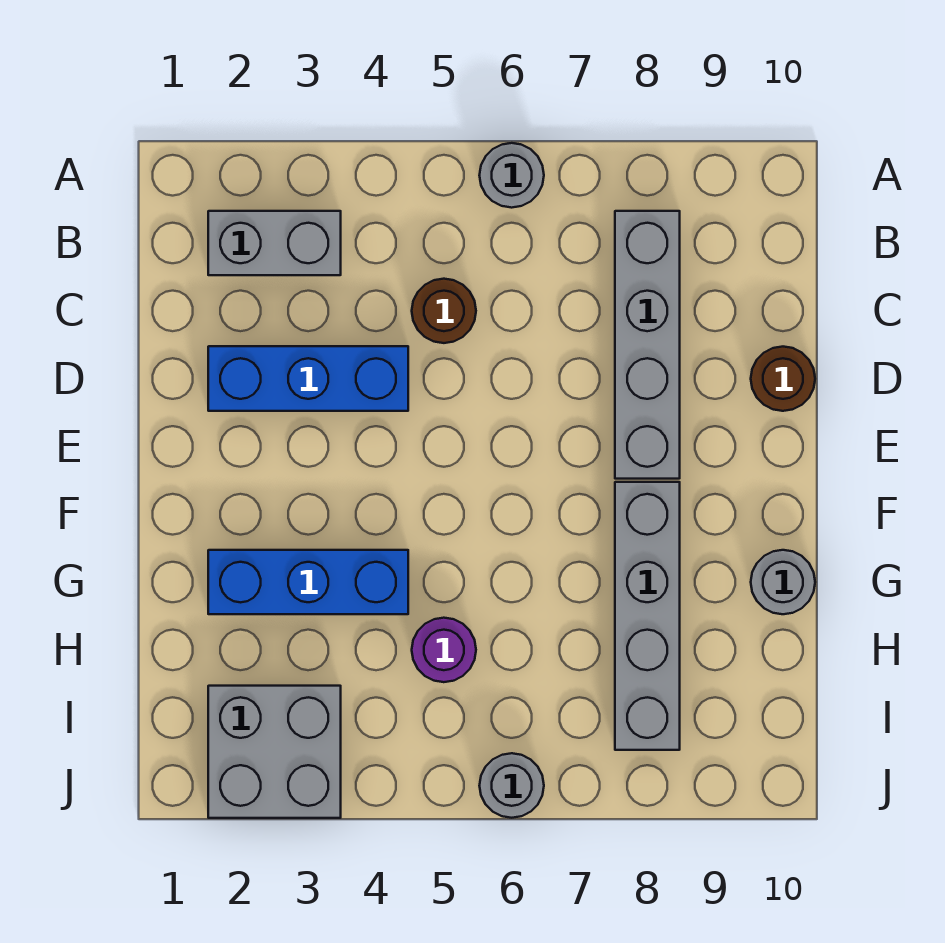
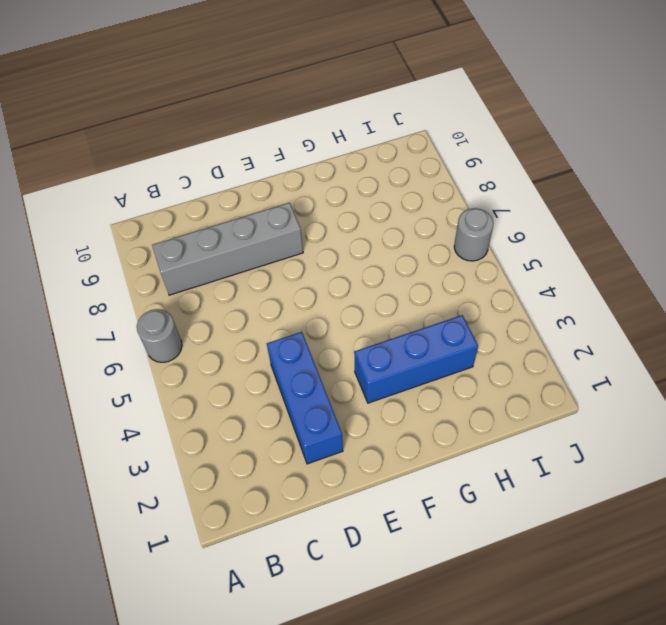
blue 1x3 brick [354,315,478,403] -> blue 1x3 brick turned to [208,550,408,614]
none -> grey 1x2 brick [208,211,341,275]
none -> brown 1x1 round brick [412,279,476,343]
none -> brown 1x1 round brick [751,347,815,411]

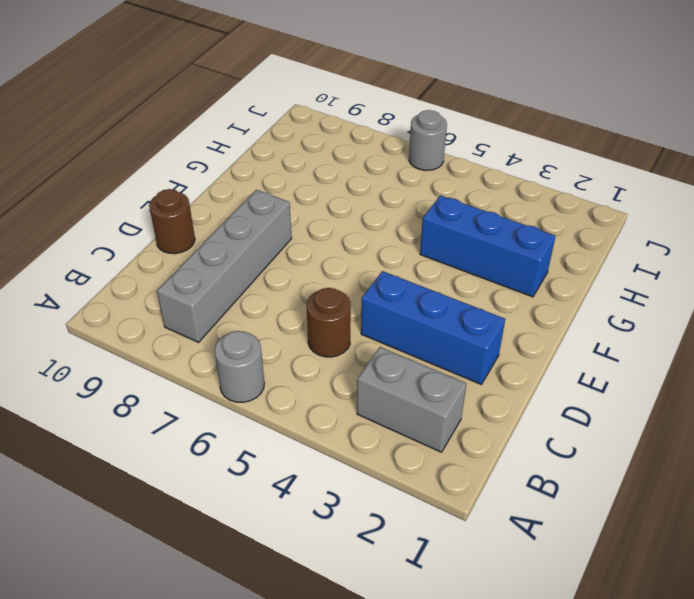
none -> grey 1x4 brick [615,482,680,750]
none -> grey 1x1 round brick [751,550,815,614]
none -> purple 1x1 round brick [412,618,476,682]

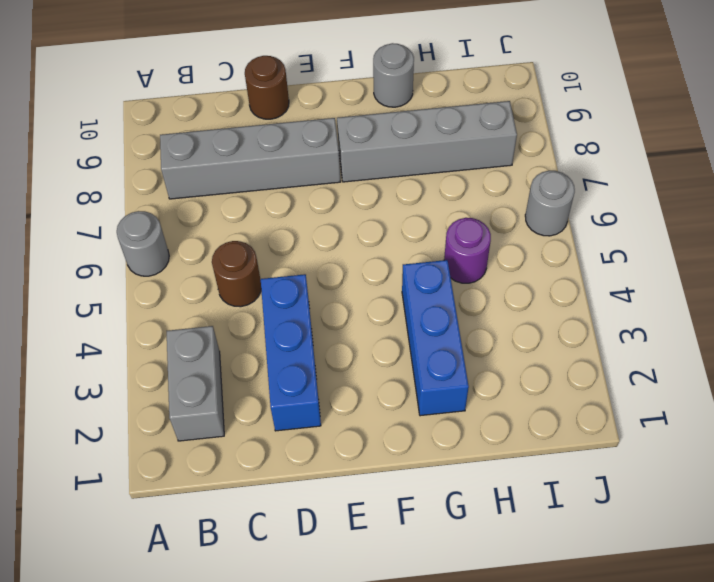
none -> grey 2x2 brick [208,686,341,818]

